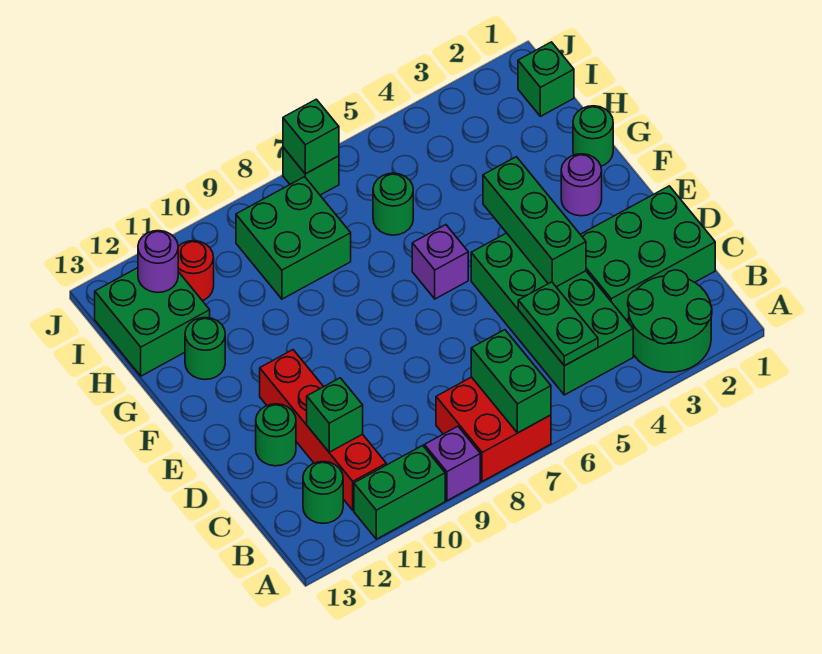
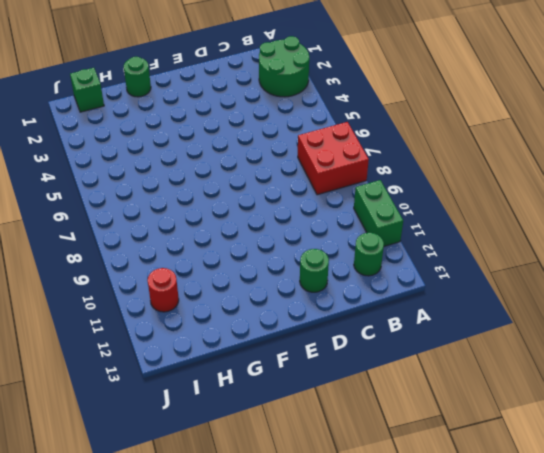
none -> purple 1x1 brick [424,426,480,501]
none -> green 2x4 brick [471,233,633,395]
none -> red 1x4 brick [260,350,386,510]

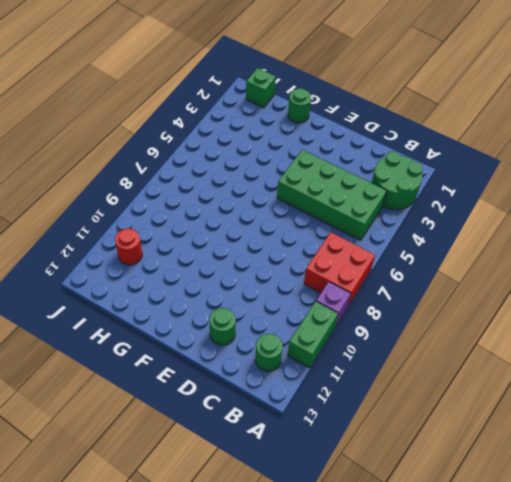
none -> red 1x4 brick [260,350,386,510]
none -> green 2x3 brick [580,186,715,320]
none -> purple 1x1 round brick [561,154,602,216]

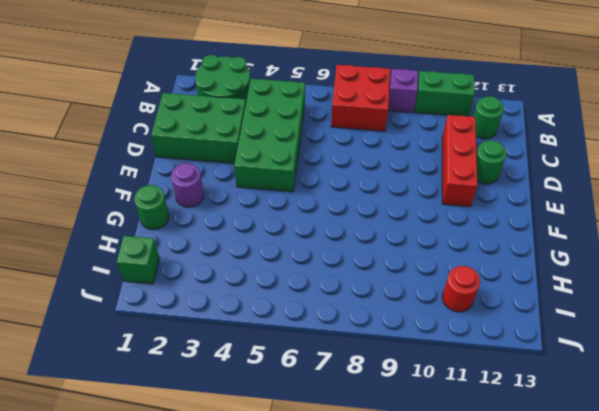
red 1x3 brick [442,115,477,207] -> red 1x4 brick [260,350,386,510]
none -> purple 1x1 brick [412,225,468,299]
none -> green 1x1 round brick [185,318,225,380]
none -> green 1x1 round brick [373,173,413,235]

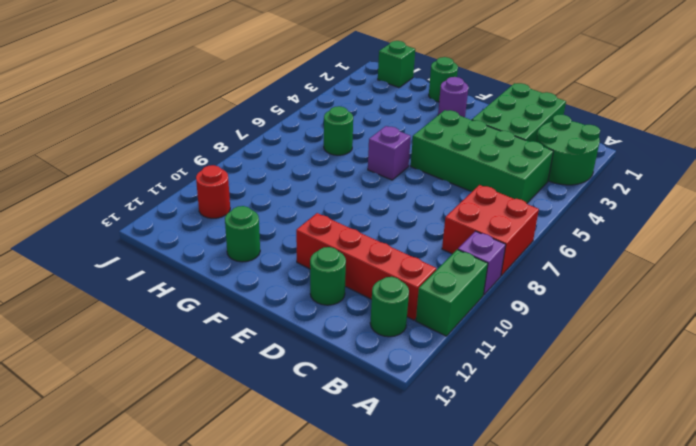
none -> green 2x2 brick [236,177,351,299]
none -> green 2x2 brick [95,268,210,376]
none -> green 1x1 brick [283,147,339,195]

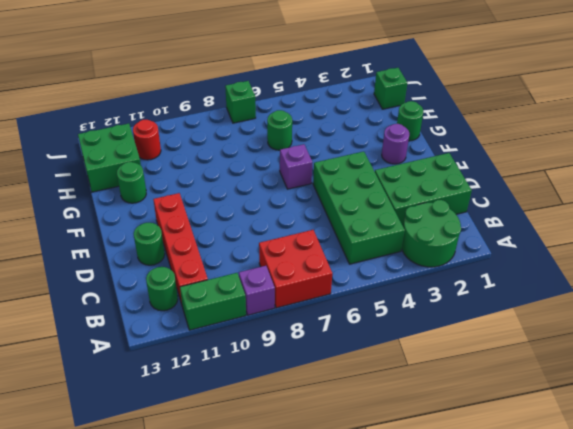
none -> green 2x2 brick [236,177,351,299]
none -> green 1x2 brick [471,330,551,433]
none -> green 1x2 plate [518,282,598,366]

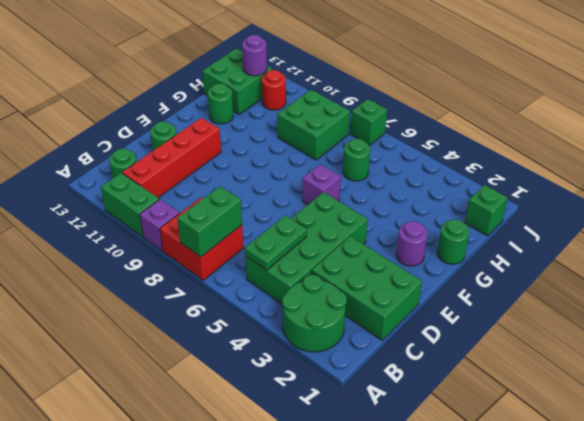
none -> green 1x1 brick [307,378,363,452]
none -> green 1x3 brick [483,157,586,287]
none -> green 1x1 brick [283,99,339,174]

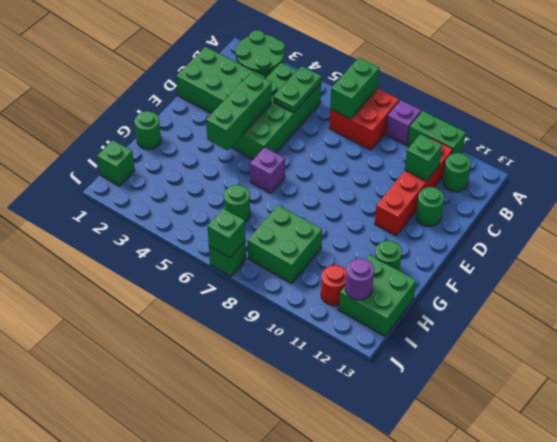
none -> purple 1x1 round brick [561,154,602,216]

